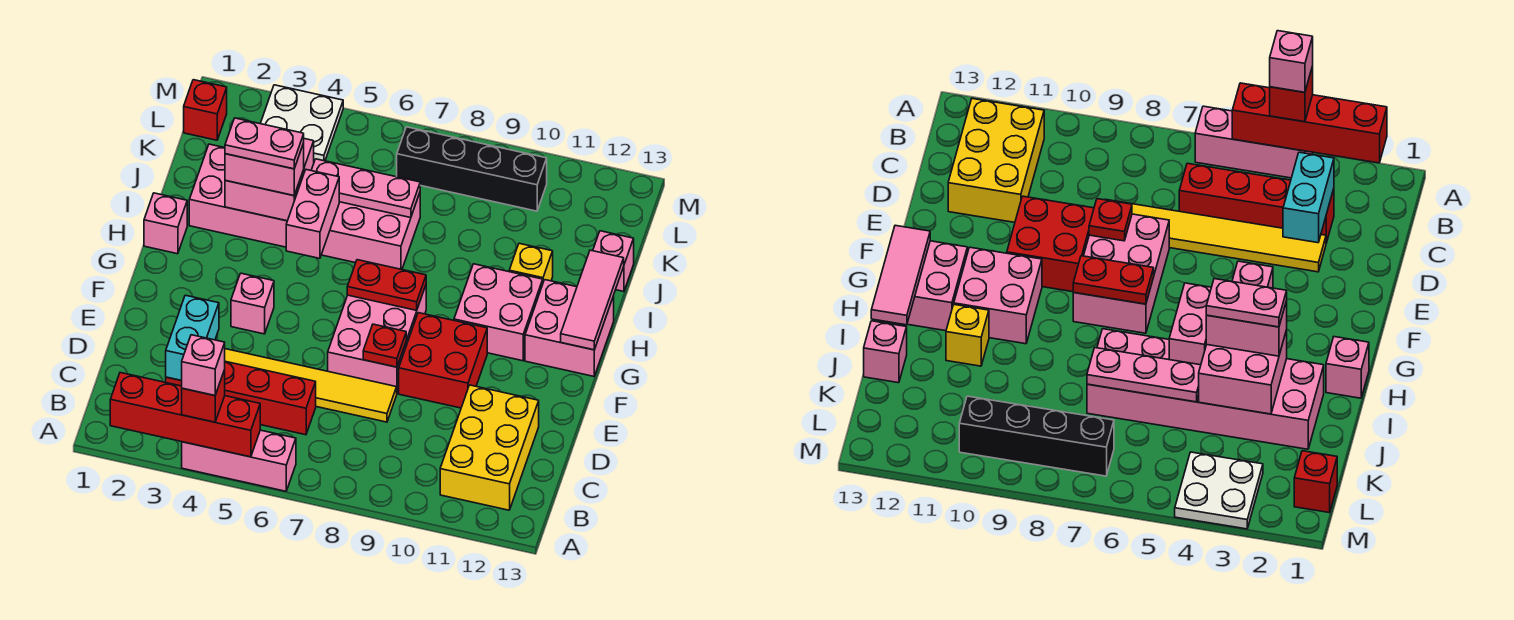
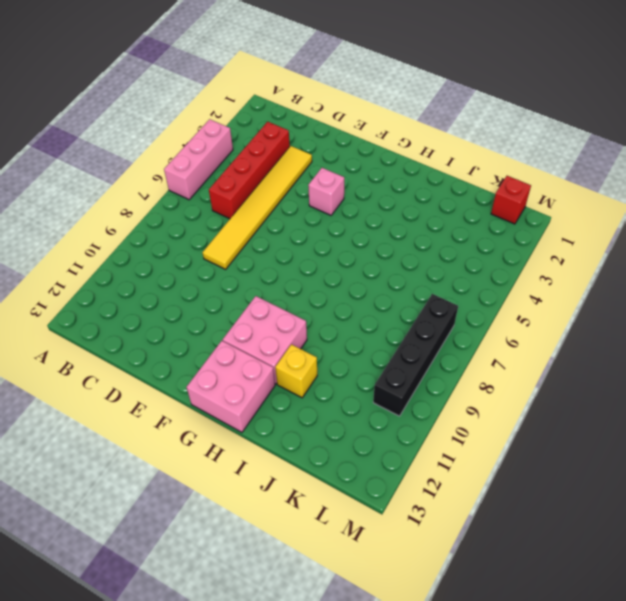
none -> yellow 2x3 brick [440,385,539,510]
none -> pink 2x3 brick [328,286,426,393]
none -> red 2x2 brick [399,313,487,408]

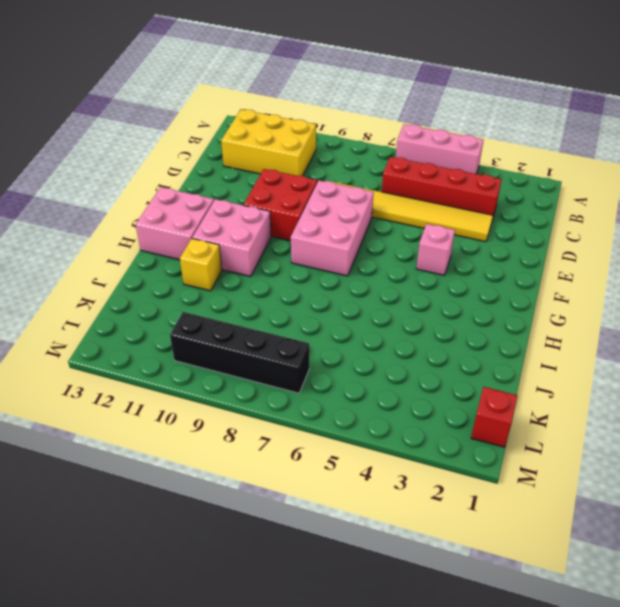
yellow 2x3 brick [221,110,316,176] -> yellow 2x3 brick turned to [440,385,539,510]
none -> pink 1x1 brick [144,193,187,254]
none -> pink 2x6 brick [189,144,420,269]
none -> pink 1x1 brick [593,231,634,292]

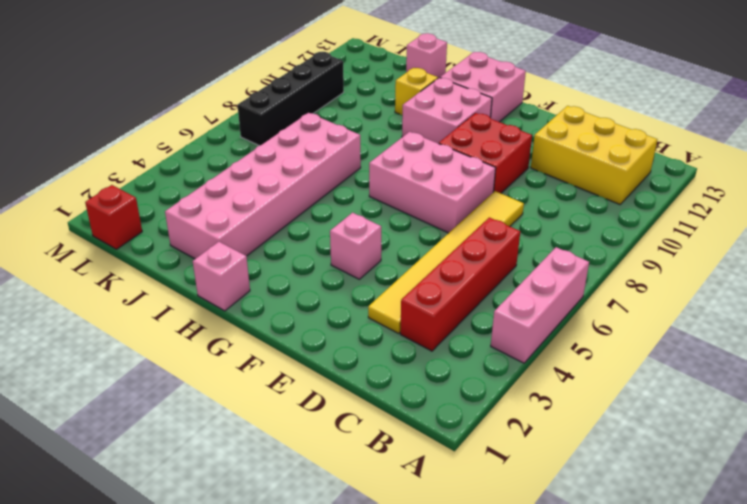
none -> white 2x2 plate [260,85,343,161]
none -> red 1x4 brick [110,373,260,457]
none -> cyan 1x2 brick [166,295,219,381]

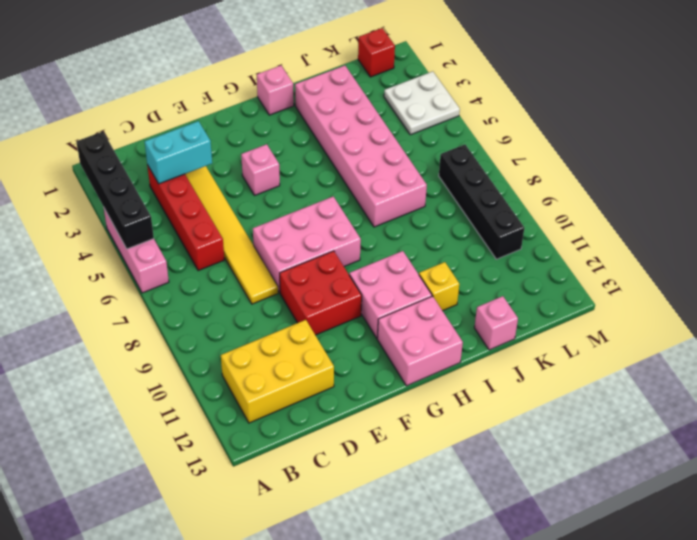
black 1x4 brick [76,132,154,249] -> red 1x4 brick [110,373,260,457]
none -> red 1x1 plate [363,324,406,367]
none -> red 1x2 plate [347,260,426,310]
none -> pink 1x3 tile [561,250,624,350]

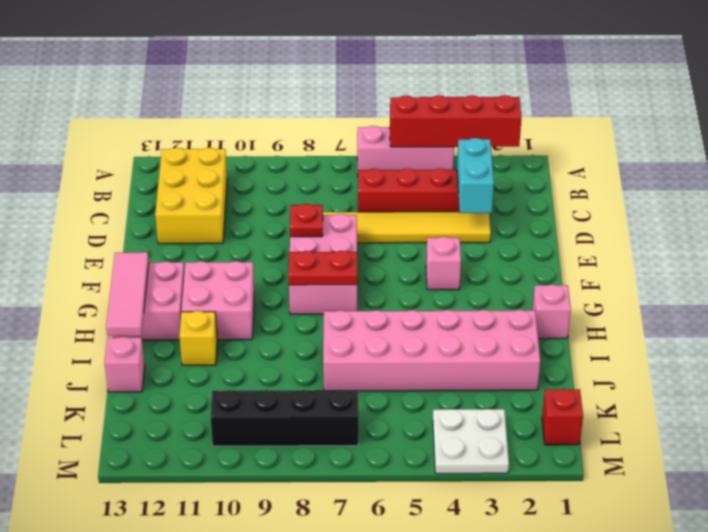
none -> red 2x2 brick [399,313,487,408]
none -> pink 1x2 brick [286,170,339,258]
none -> pink 2x2 brick [225,139,314,221]

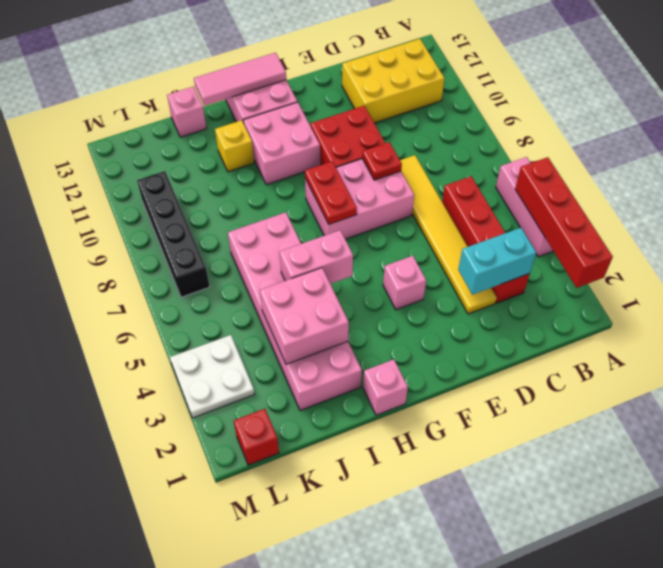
none -> pink 1x3 plate [311,159,420,218]
none -> red 1x1 brick [182,370,225,422]
none -> pink 1x2 brick [225,143,304,196]

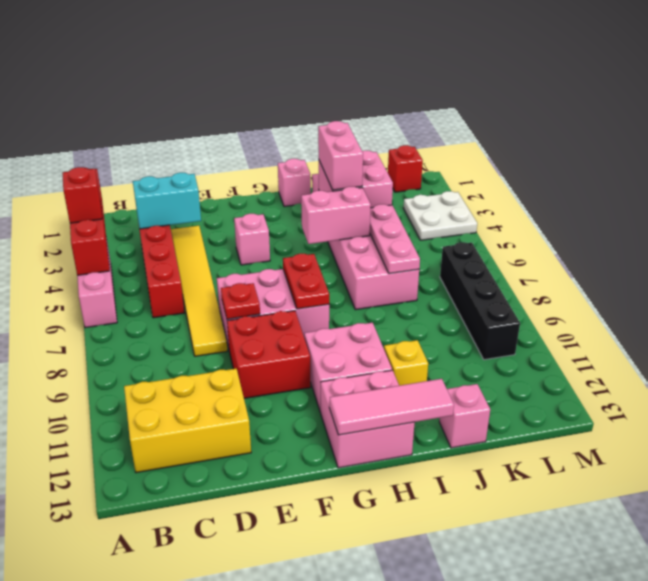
none -> pink 1x1 brick [182,335,225,395]
none -> pink 1x2 plate [225,118,304,169]

